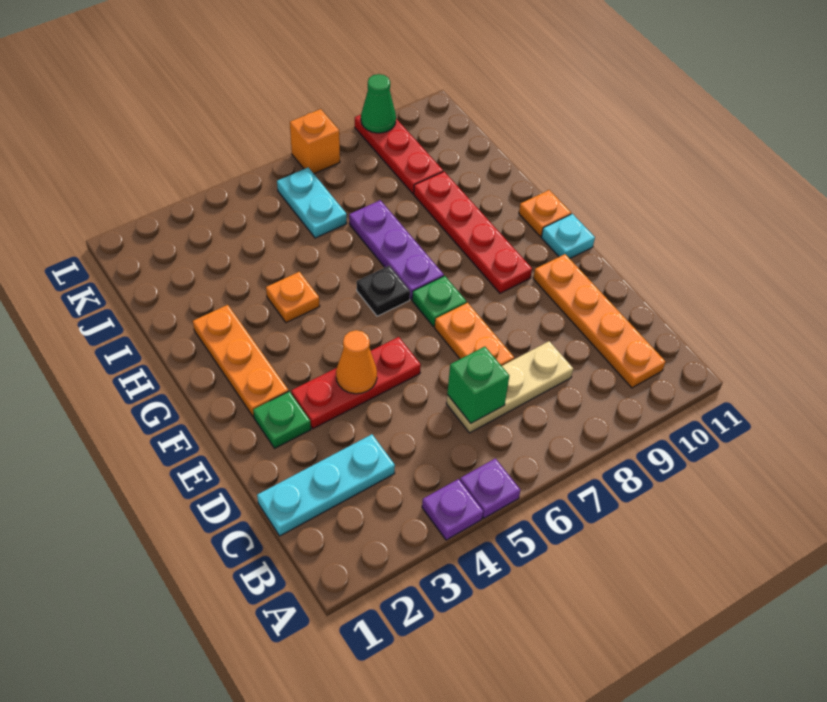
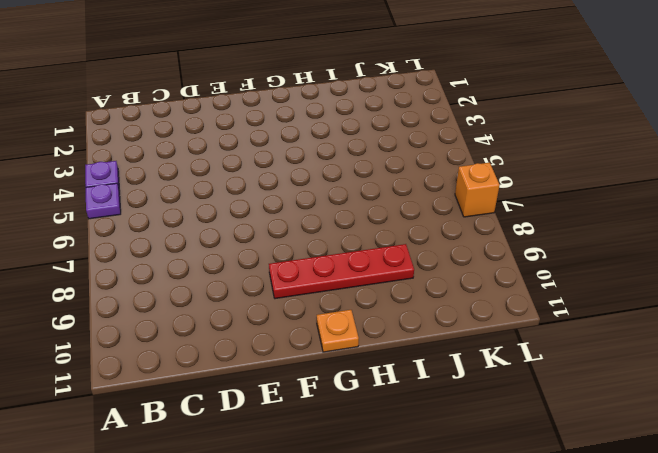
none -> orange 1x4 plate [533,254,665,388]
none -> cyan 1x3 plate [257,434,395,536]
none -> tan 1x3 plate [446,341,573,433]

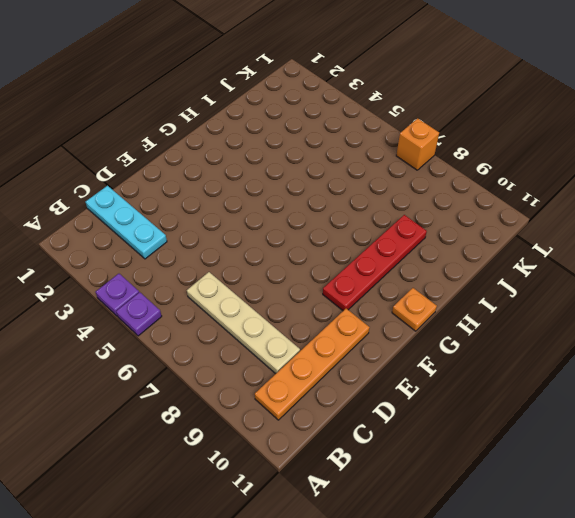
tan 1x4 plate [187,272,300,374] -> tan 1x3 plate [446,341,573,433]
none -> orange 1x2 plate [435,303,514,366]
none -> green 1x1 plate [253,391,311,448]
none -> red 1x3 plate [291,337,421,429]

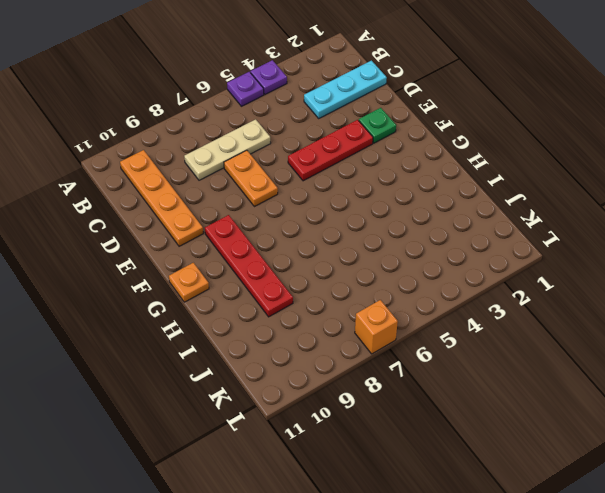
none -> orange 1x3 plate [193,305,289,417]
none -> green 1x1 plate [412,276,466,327]
none -> cyan 1x1 plate [541,214,595,259]

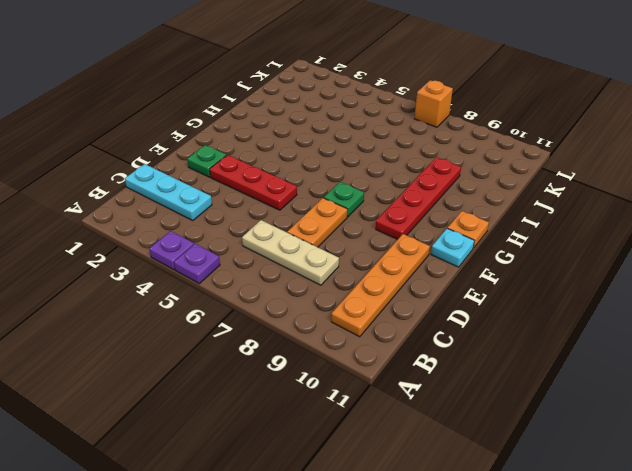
none -> orange 1x3 plate [193,305,289,417]
none -> black 1x1 plate [357,266,410,316]
none -> purple 1x3 plate [349,200,444,300]

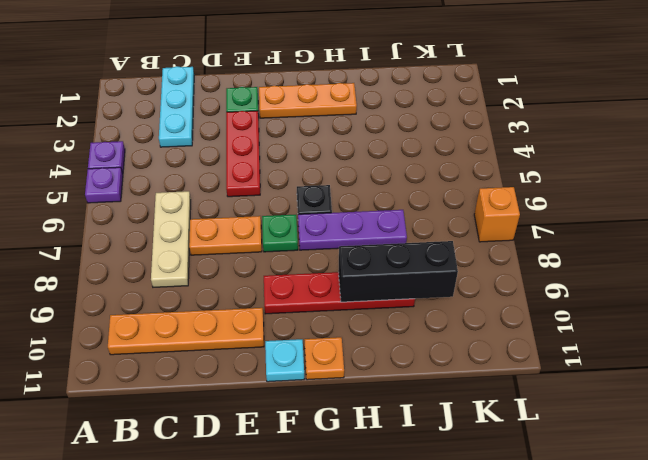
black 1x3 brick [338,241,458,302] -> none
none -> orange 1x1 plate [266,272,320,323]
none -> cyan 1x2 plate [277,167,347,238]
none -> red 1x3 plate [355,115,443,194]

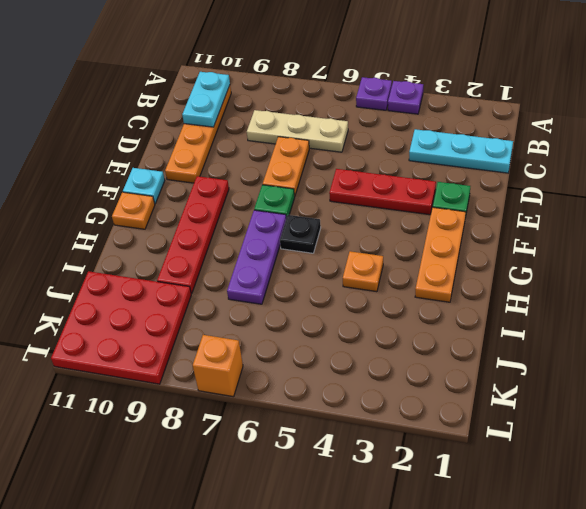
cyan 1x2 plate [182,72,230,127] -> cyan 1x2 plate moved to [277,167,347,238]
red 3x3 plate [51,271,191,384] -> red 1x3 plate [355,115,443,194]
none -> green 1x1 brick [447,347,509,423]
none -> orange 1x1 cone [336,330,377,394]
none -> green 1x1 cone [361,74,396,133]

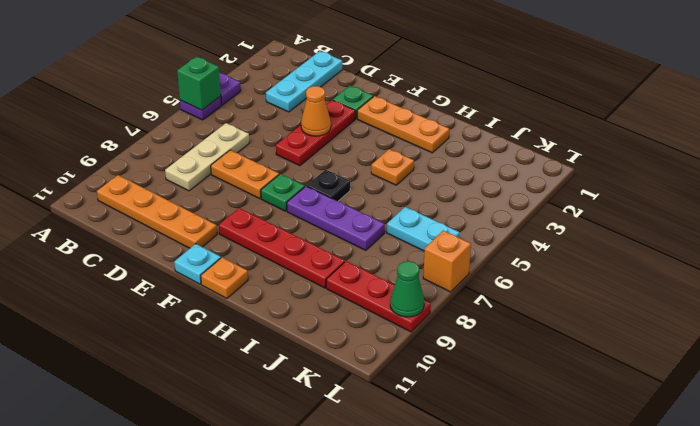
green 1x1 brick [177,57,221,110] -> green 1x1 brick moved to [447,347,509,423]

